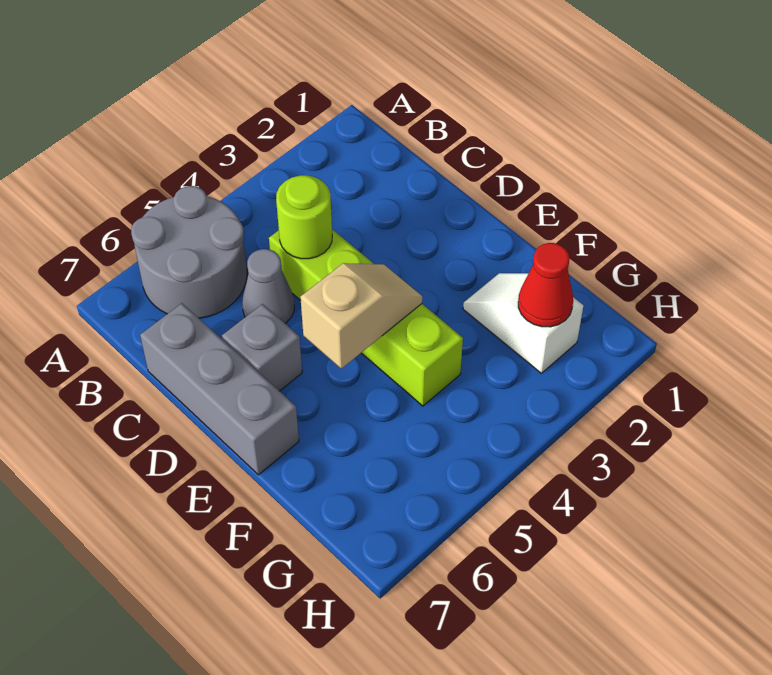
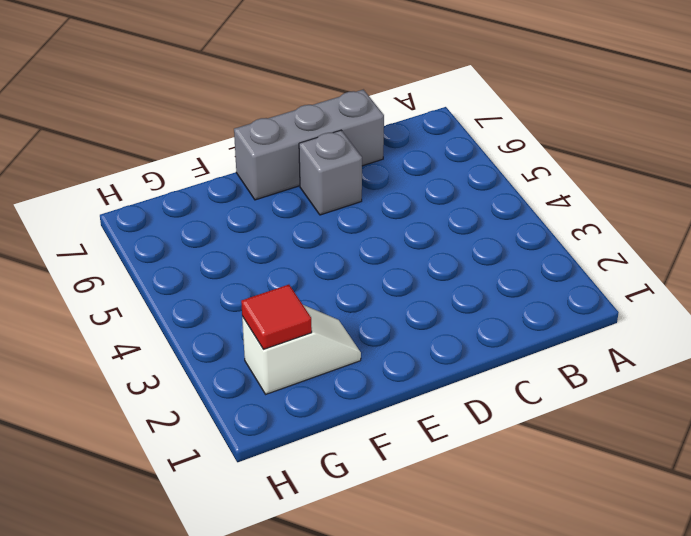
red 1x1 tile [241,285,312,349] -> red 1x1 cone [518,243,573,327]
none -> grey 2x2 round brick [131,186,247,318]
none -> lime 1x4 brick [269,229,463,406]

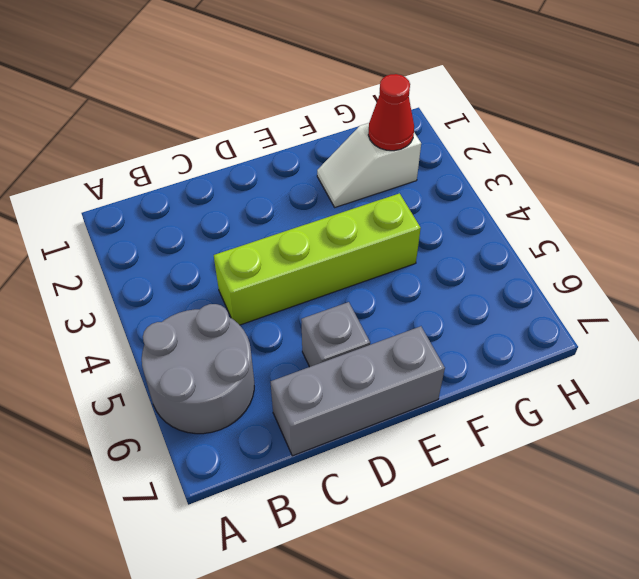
none -> grey 1x1 cone [242,249,294,323]
none -> lime 1x1 round brick [276,175,332,259]

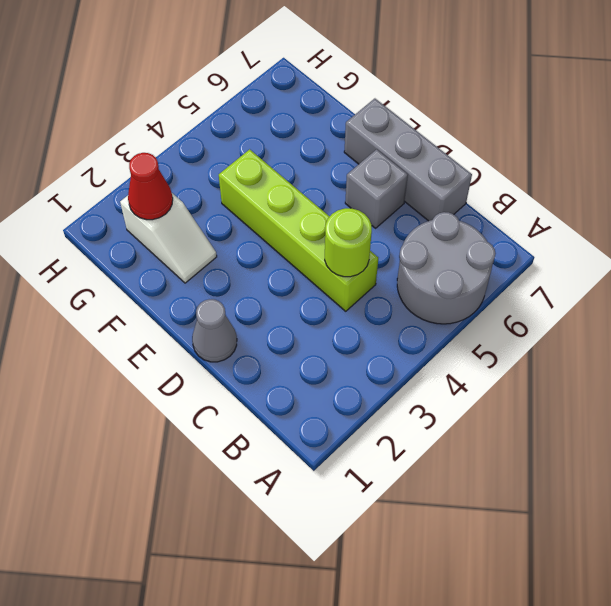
grey 1x1 cone [192,299,237,362] -> grey 1x1 cone moved to [242,249,294,323]
none -> tan 1x2 slope [300,263,422,369]

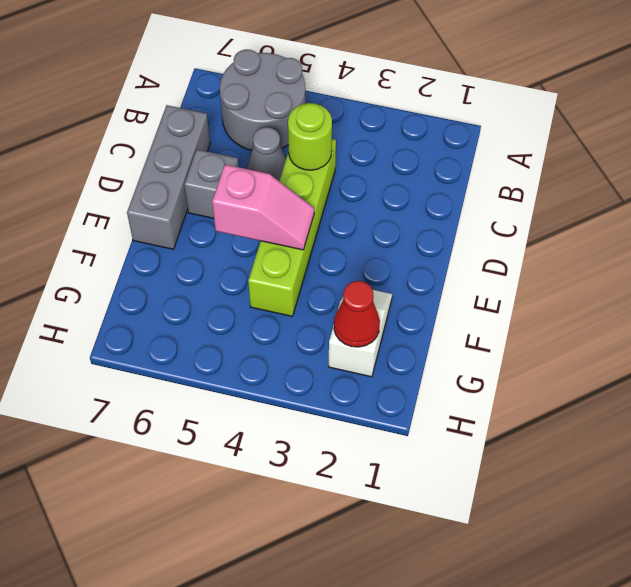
pink 1x2 slope [212,165,314,250] -> tan 1x2 slope [300,263,422,369]

